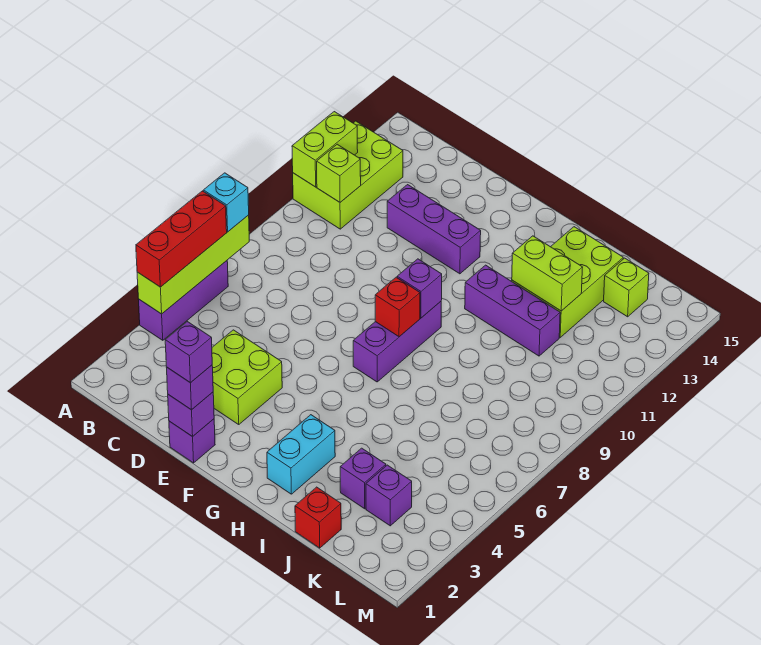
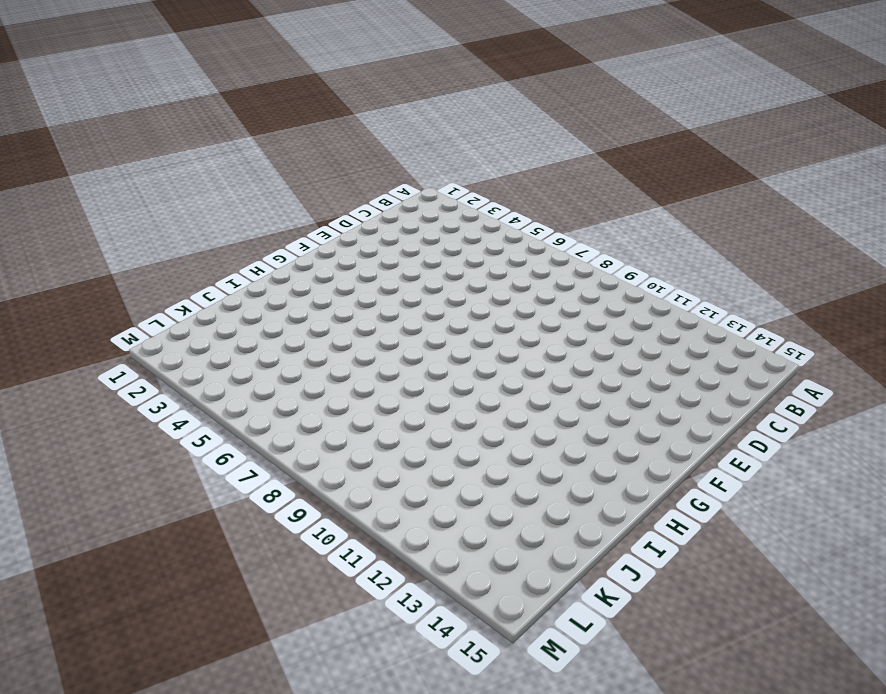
none -> purple 1x3 brick [138,261,228,340]
none -> lime 2x3 brick [293,121,403,229]
none -> lime 2x2 brick [212,330,282,424]

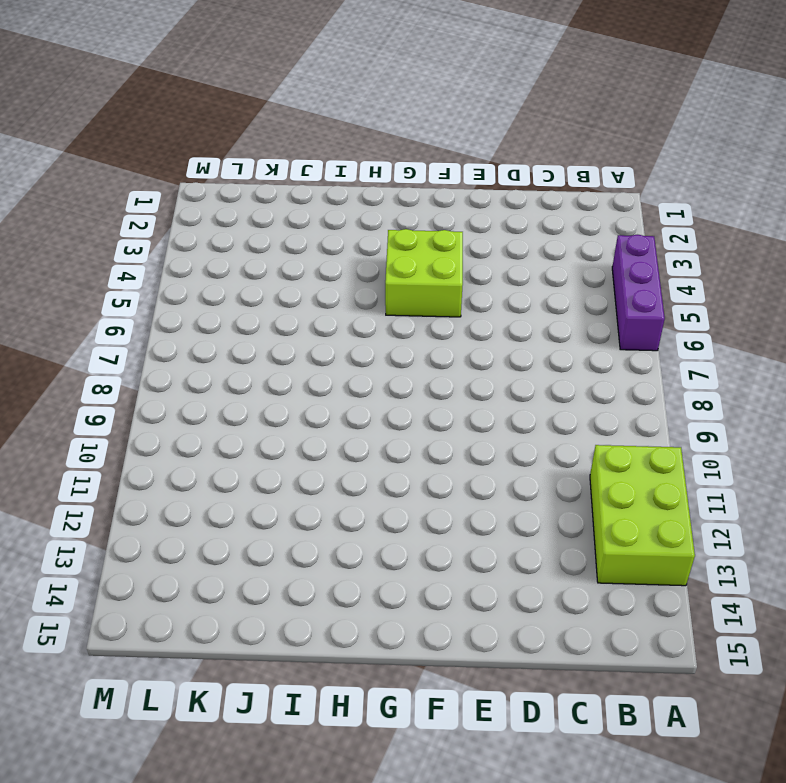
lime 2x2 brick [385,229,463,317] -> lime 2x2 brick moved to [212,330,282,424]
none -> purple 1x3 brick [387,185,481,274]
none -> purple 1x1 brick [169,419,215,463]
none -> purple 1x3 brick [353,302,441,382]

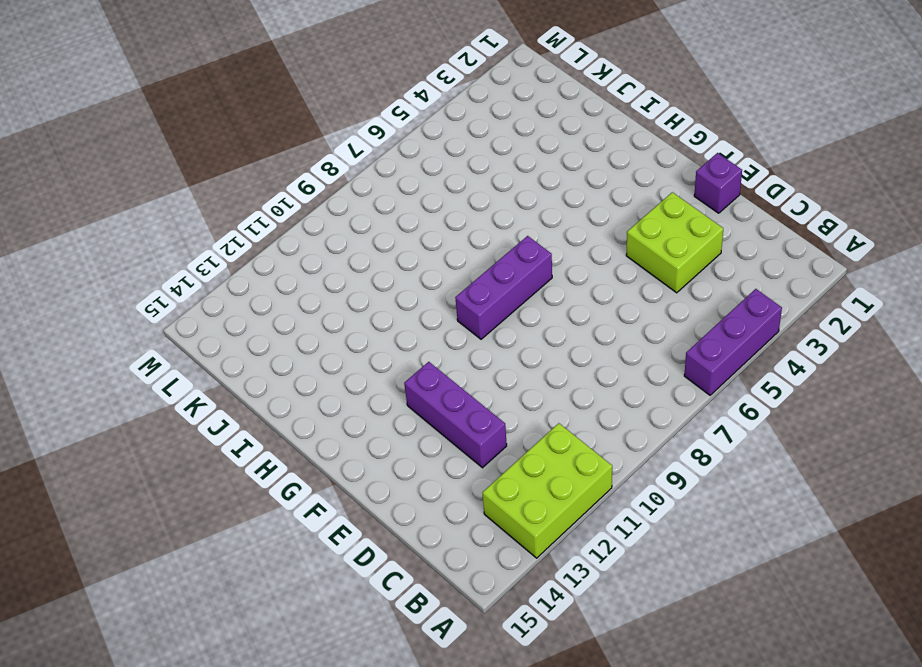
none -> cyan 1x2 brick [267,415,335,494]
none -> purple 1x3 brick [465,265,560,356]
none -> lime 2x3 brick [512,227,623,337]

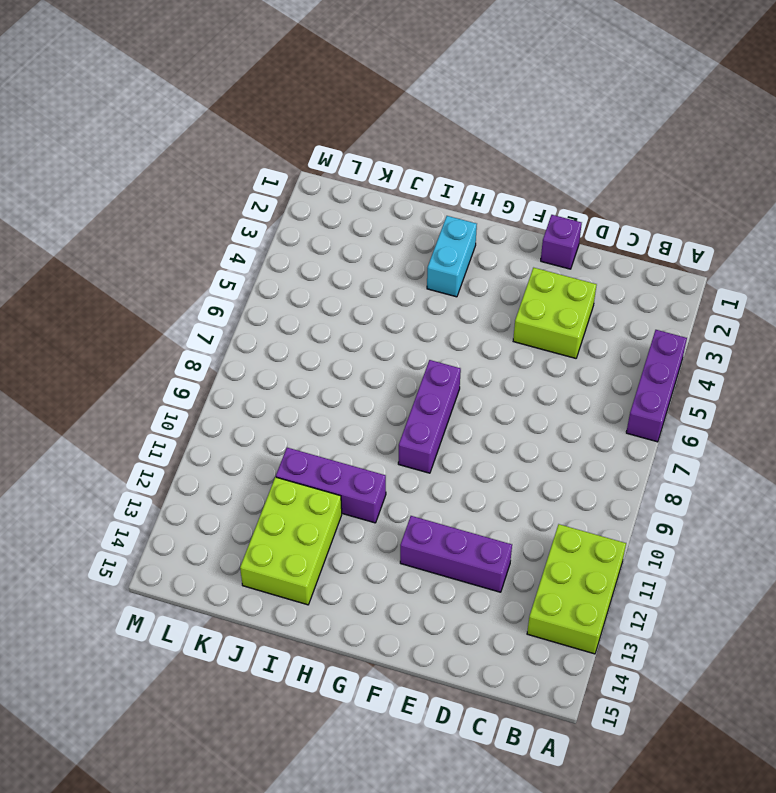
none -> red 1x1 brick [295,487,341,548]
none -> purple 1x1 brick [340,448,386,509]
none -> purple 1x1 brick [366,465,412,526]

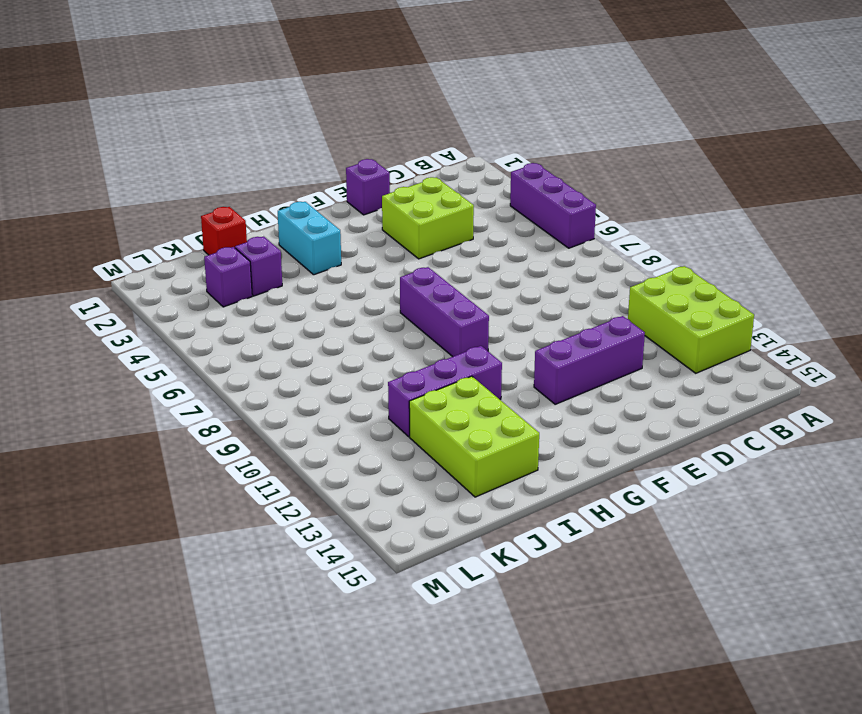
none -> lime 1x1 brick [604,258,649,317]
none -> lime 1x4 brick [137,215,249,314]
none -> lime 1x2 brick [292,112,358,187]

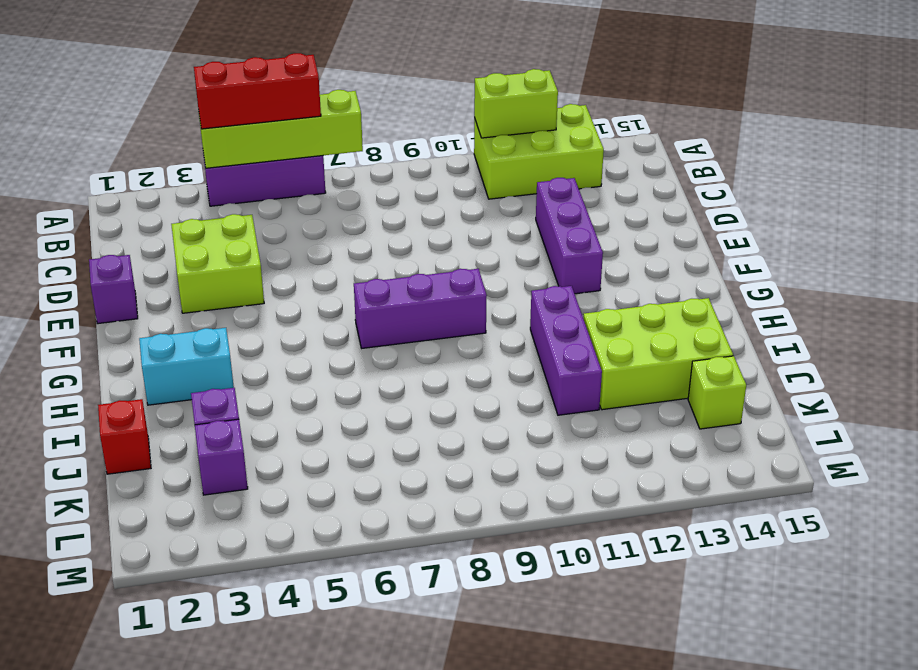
none -> lime 1x1 brick [317,144,361,202]
none -> purple 1x1 brick [168,392,214,437]
none -> red 1x1 brick [375,277,420,337]

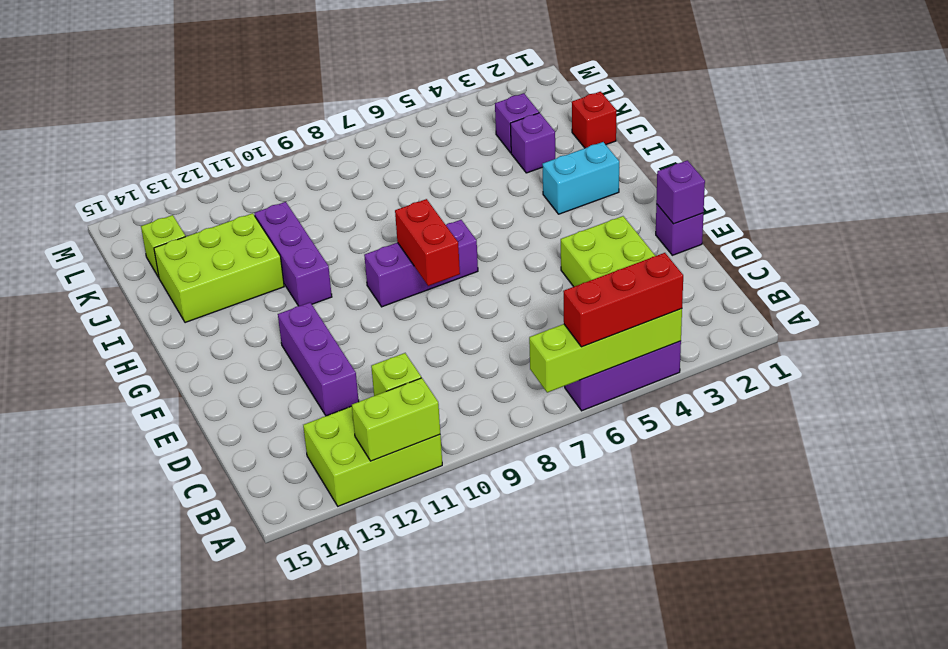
red 1x2 brick [395,199,460,286] -> red 1x1 brick [375,277,420,337]
none -> purple 1x1 brick [397,259,442,318]
none -> lime 1x2 brick [512,236,583,311]
none -> cyan 1x1 brick [203,173,249,232]

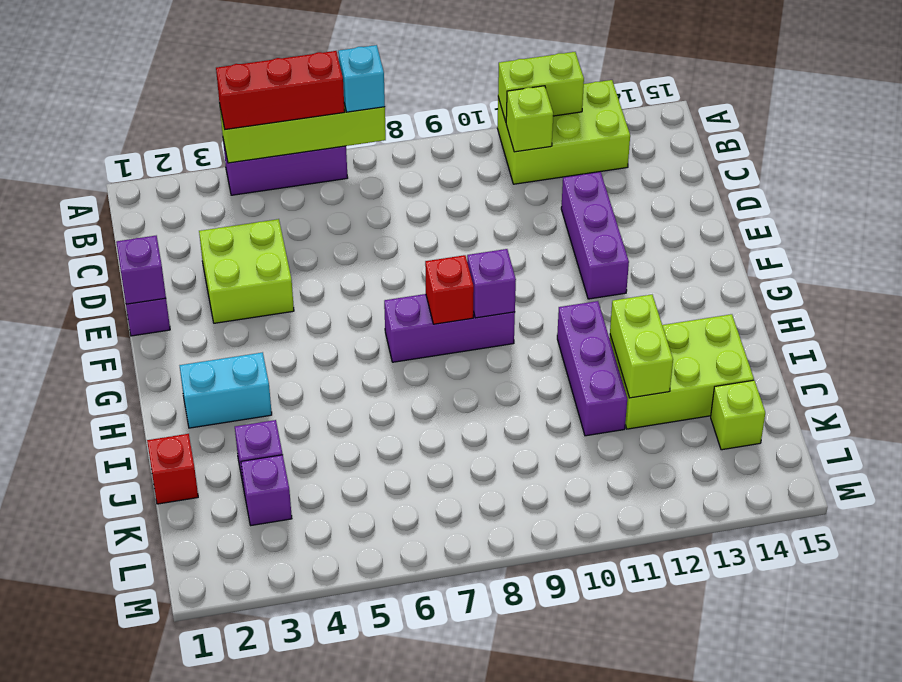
none -> purple 1x1 brick [166,365,213,410]
none -> purple 1x1 brick [165,322,212,383]

